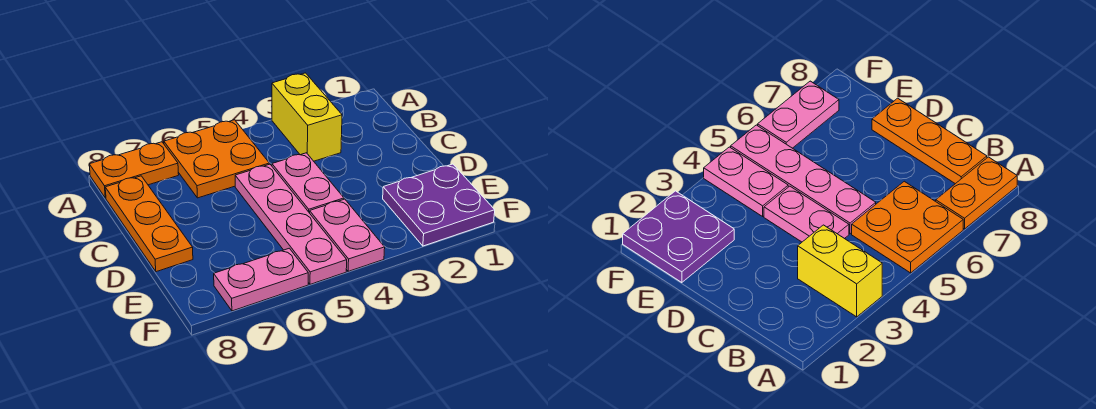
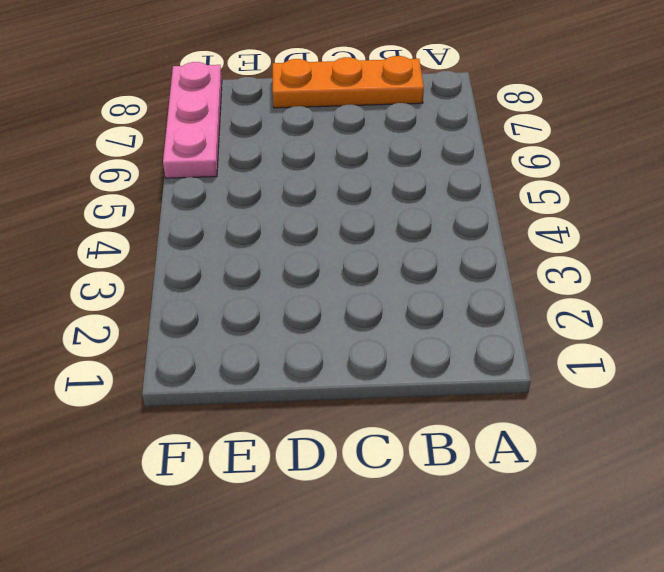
pink 1x3 plate [163,62,222,178] -> pink 1x2 plate [214,248,308,311]
none -> yellow 1x2 brick [272,73,342,161]
none -> orange 2x2 plate [164,120,269,198]

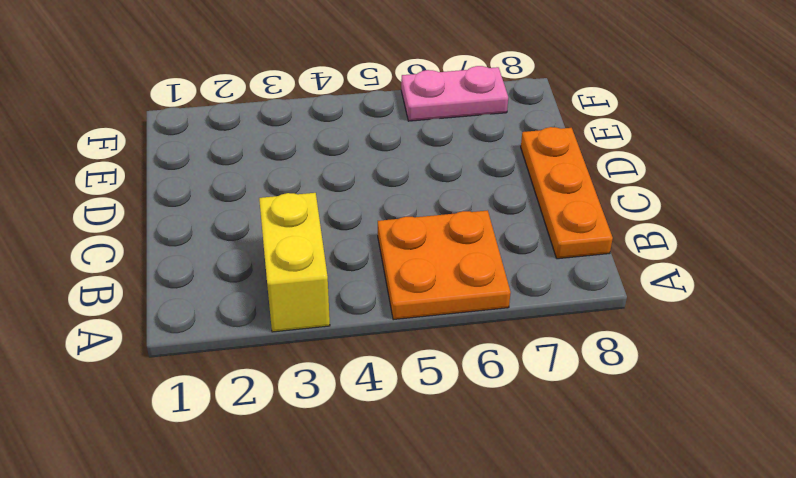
none -> orange 1x2 plate [89,142,179,198]
none -> pink 1x2 plate [272,153,344,213]

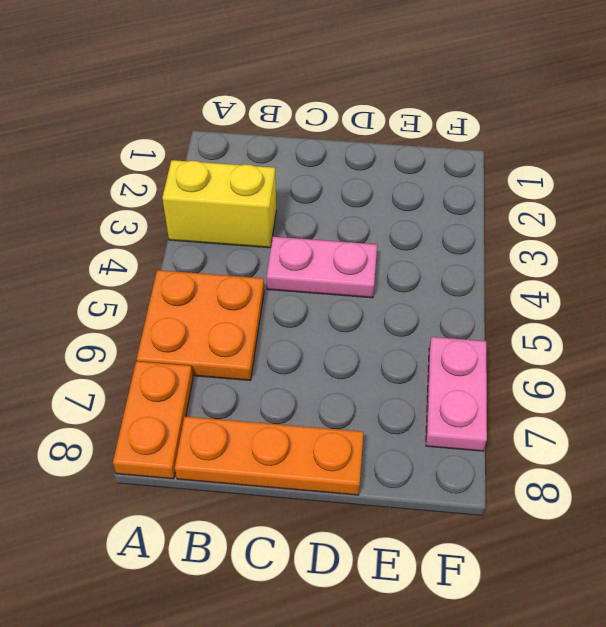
none -> pink 1x4 plate [235,164,347,284]
none -> purple 2x2 plate [383,164,495,246]

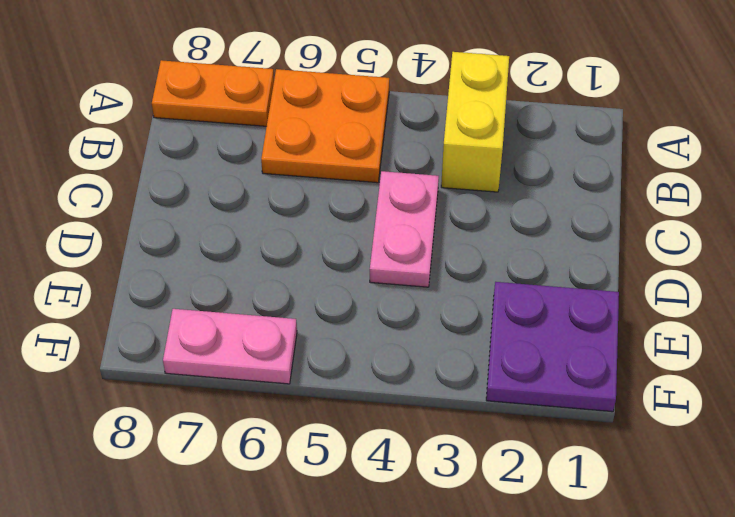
none -> orange 1x3 plate [105,176,193,272]
none -> pink 1x4 plate [235,164,347,284]

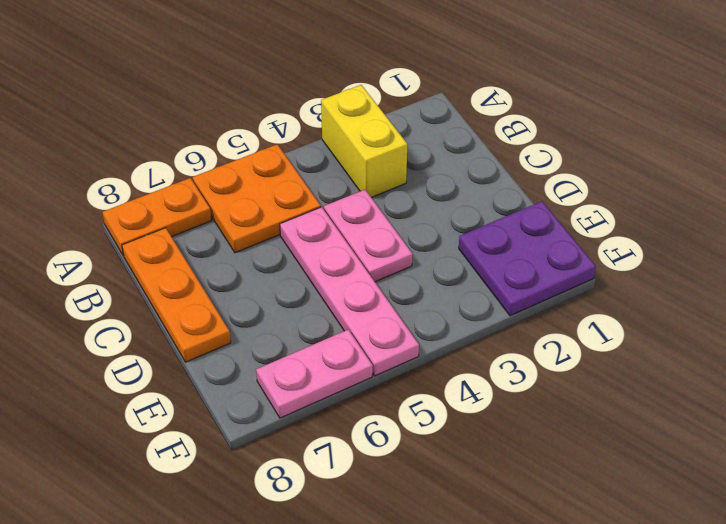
none -> pink 1x2 plate [310,199,385,271]

